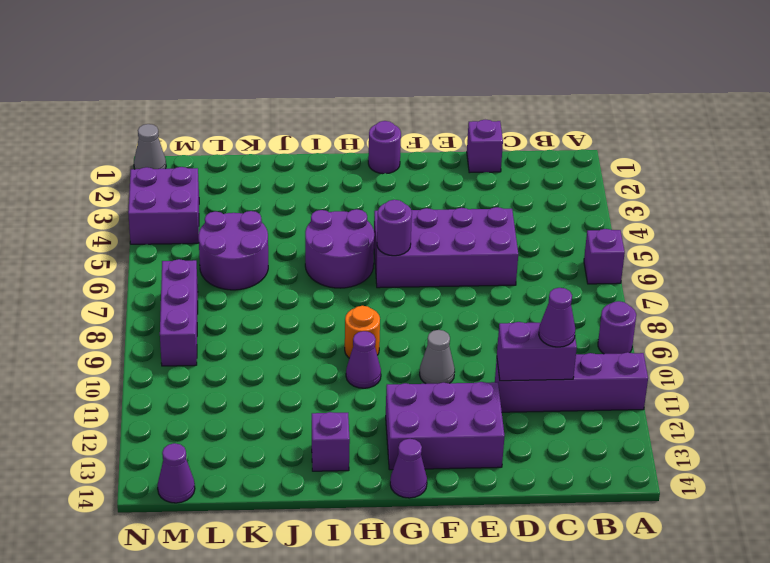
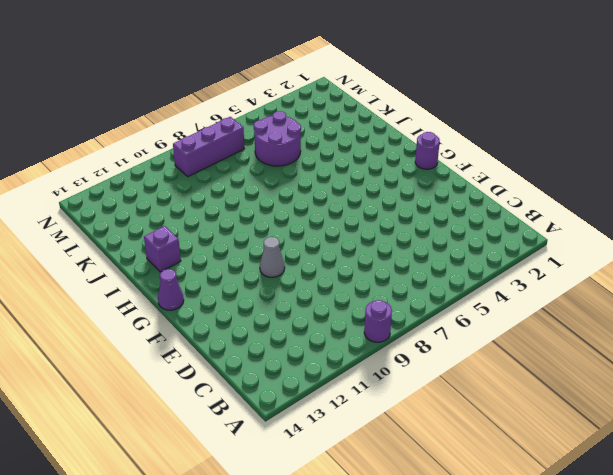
none -> purple 1x1 brick [584,229,625,284]
none -> purple 1x4 brick [495,352,648,412]
none -> purple 1x1 brick [467,120,503,173]

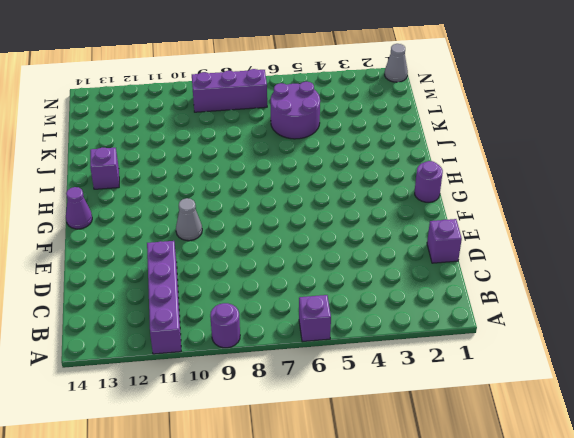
none -> purple 2x4 brick [374,207,518,288]
none -> purple 2x3 brick [386,382,505,470]
none -> purple 2x2 round brick [305,209,374,288]

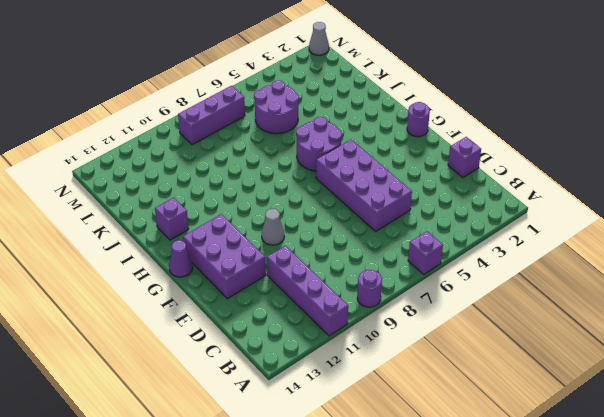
none -> orange 1x1 round brick [345,306,380,358]
none -> purple 1x1 cone [346,331,381,388]
none -> purple 2x2 brick [128,167,199,244]

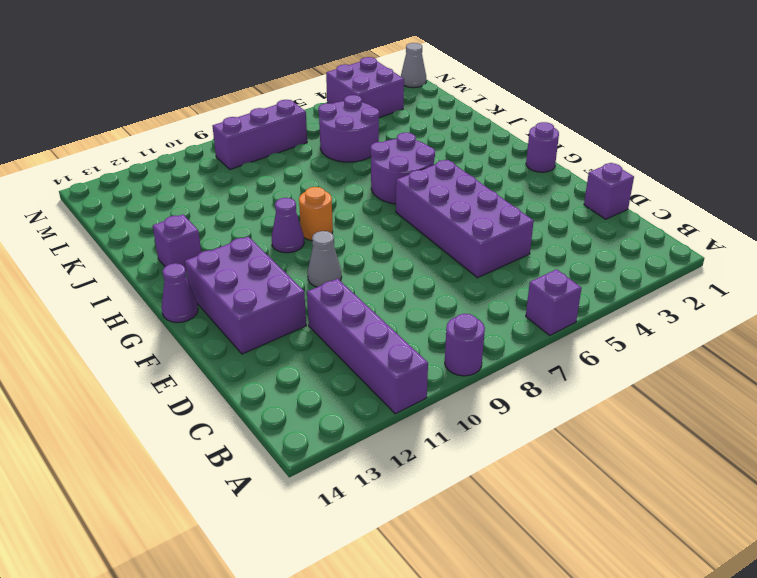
none -> purple 1x1 cone [158,443,195,503]
none -> purple 1x2 brick [497,322,577,381]
none -> purple 1x1 round brick [377,200,412,256]

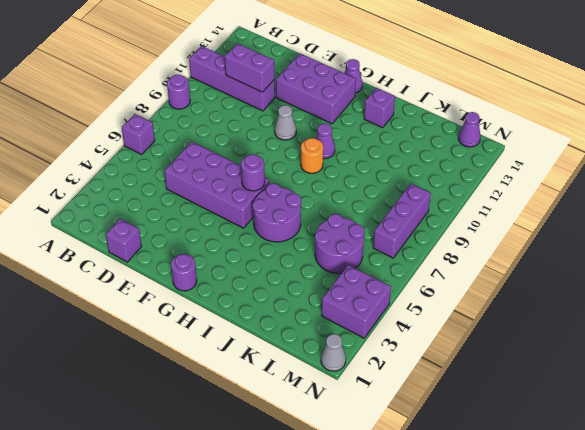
none -> purple 1x1 cone [539,288,575,347]

